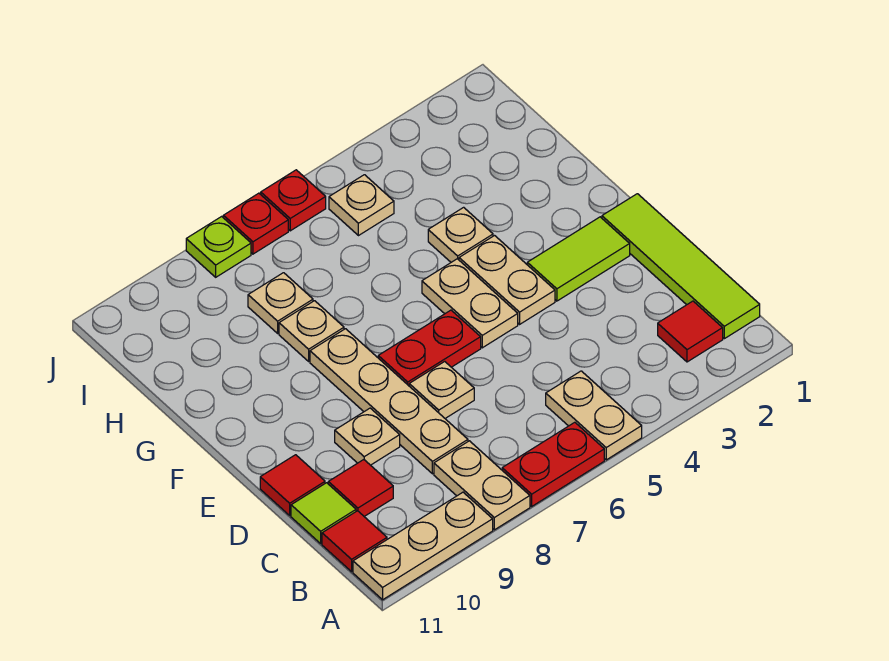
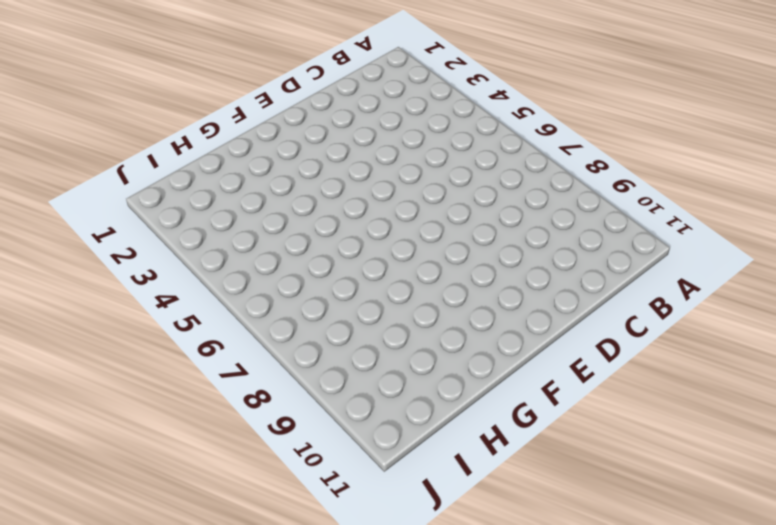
none -> tan 1x2 plate [546,371,642,460]
none -> red 1x2 plate [502,422,604,506]
none -> tan 1x2 plate [434,441,530,530]

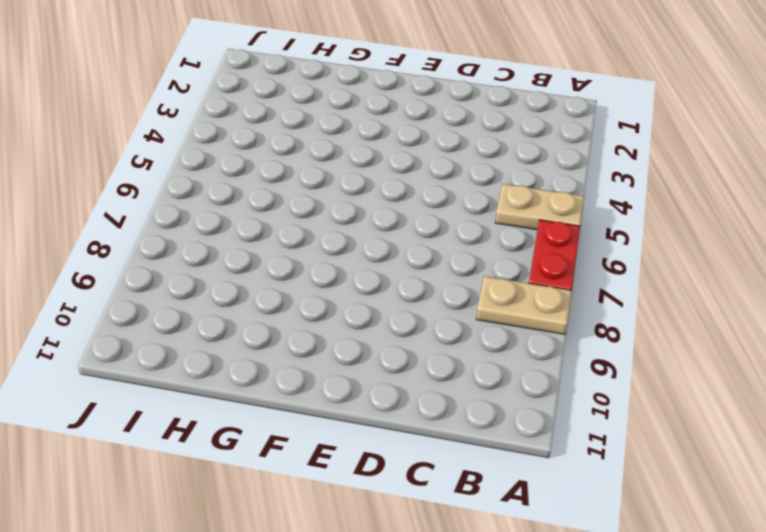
none -> tan 1x3 plate [353,492,493,600]
none -> lime 1x4 tile [602,194,760,339]
none -> red 1x1 tile [658,301,723,362]

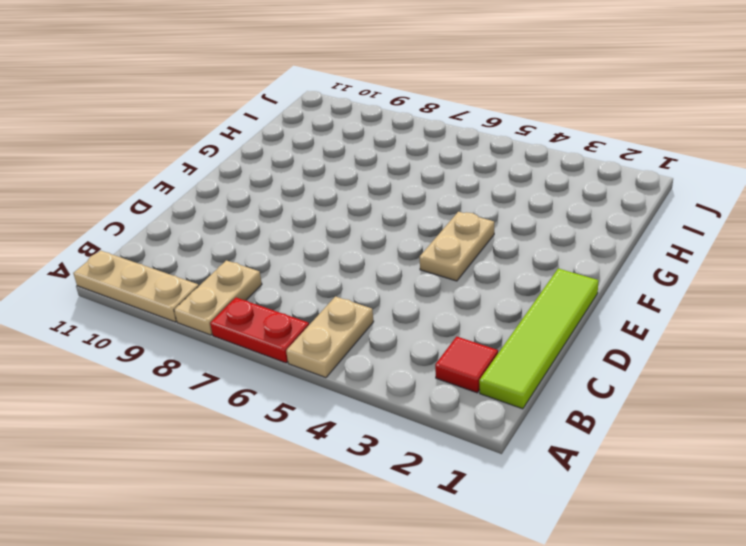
none -> red 1x1 tile [322,511,387,572]
none -> tan 1x4 plate [310,329,468,474]
none -> red 1x1 tile [328,460,393,516]

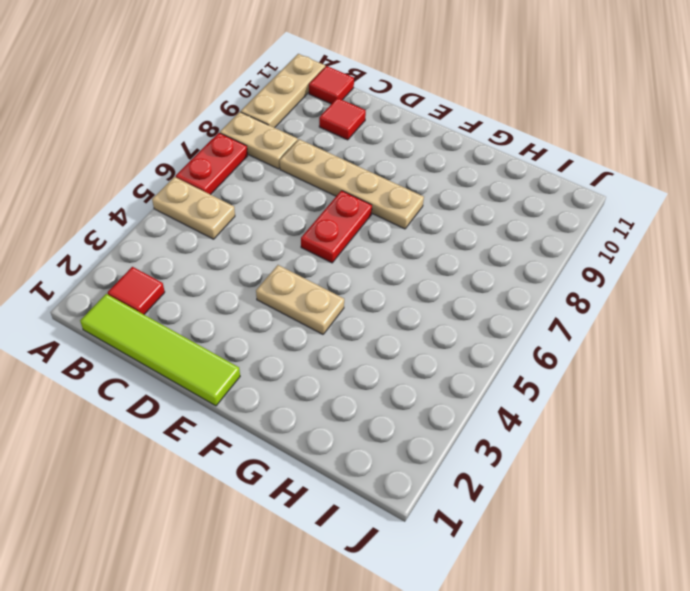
none -> lime 1x1 tile [291,483,356,543]
none -> tan 1x1 plate [409,362,474,418]
none -> tan 1x1 plate [335,408,400,465]

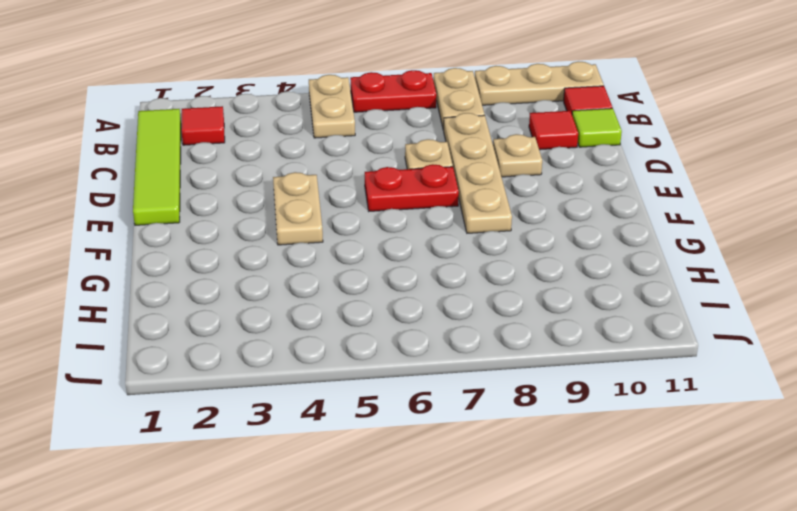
none -> red 1x1 tile [260,455,325,515]
none -> lime 1x2 tile [527,217,630,301]
none -> tan 1x2 plate [422,259,518,348]

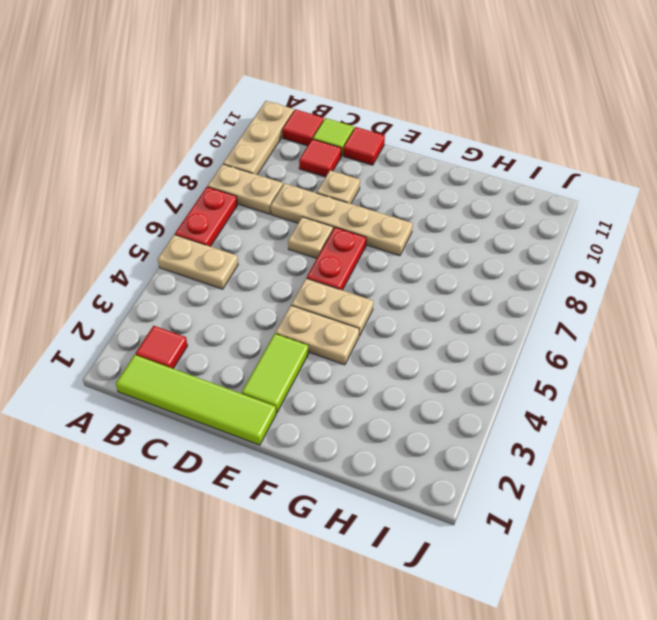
none -> tan 1x1 plate [428,207,493,262]
none -> tan 1x1 plate [279,301,344,361]
none -> tan 1x1 plate [248,273,313,333]

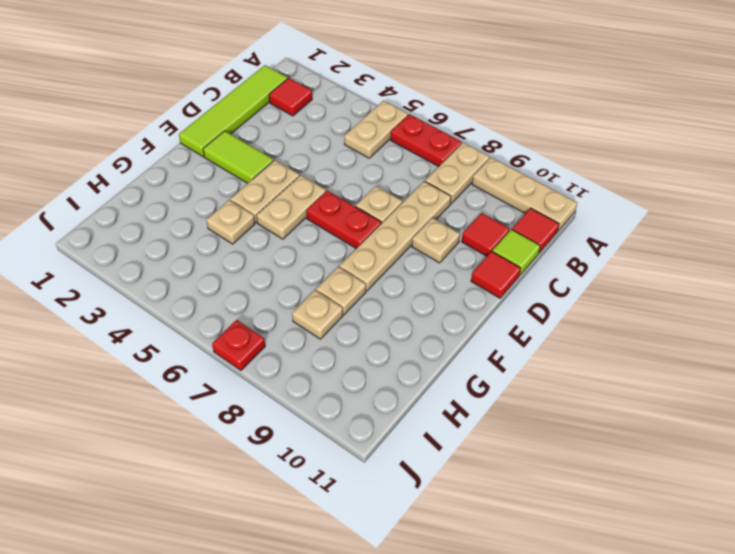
none -> tan 1x1 plate [329,175,394,236]
none -> red 1x1 plate [261,170,326,231]
none -> lime 1x1 plate [186,216,251,277]

